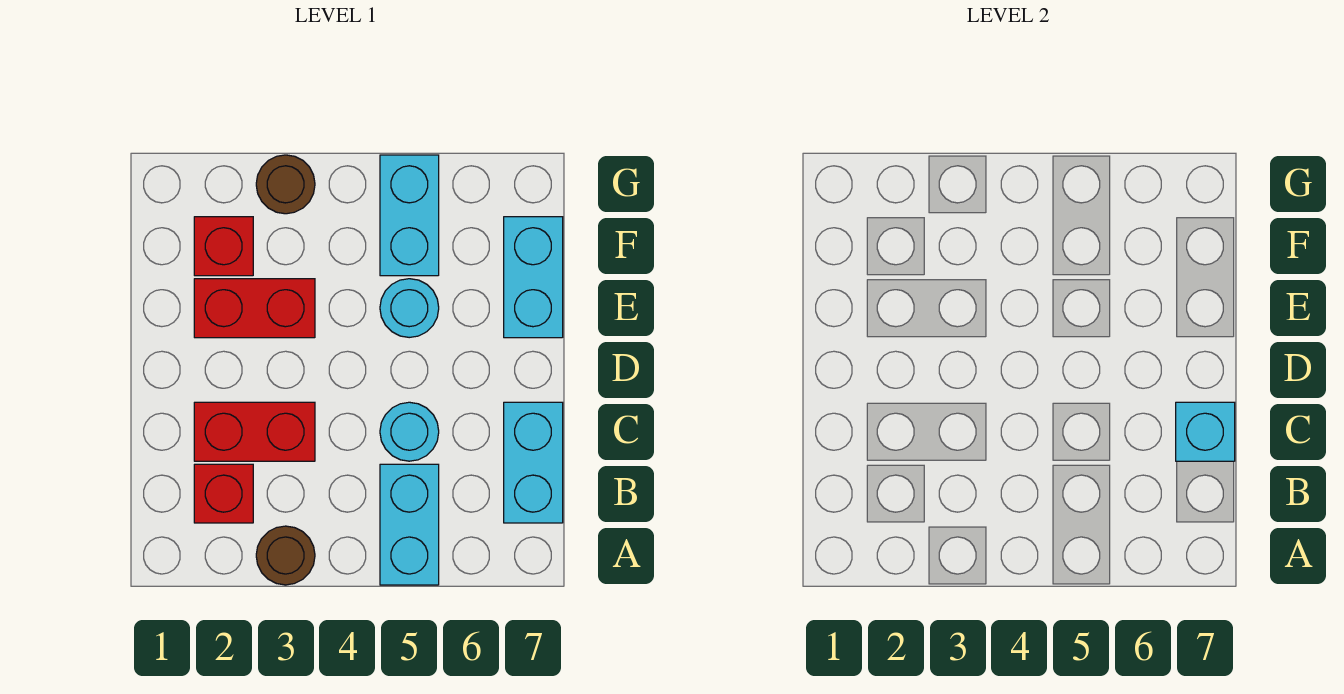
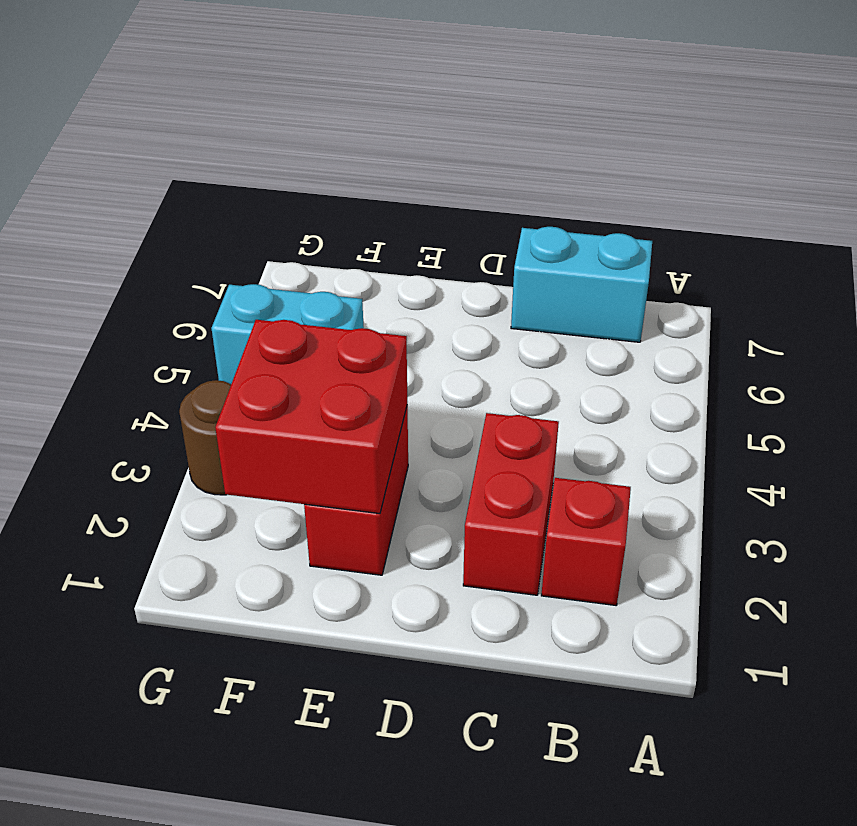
red 2x2 brick [215,320,407,514] -> none
none -> brown 1x1 round brick [256,526,315,585]
none -> cyan 1x2 brick [380,464,439,585]
none -> cyan 1x1 round brick [380,402,439,461]

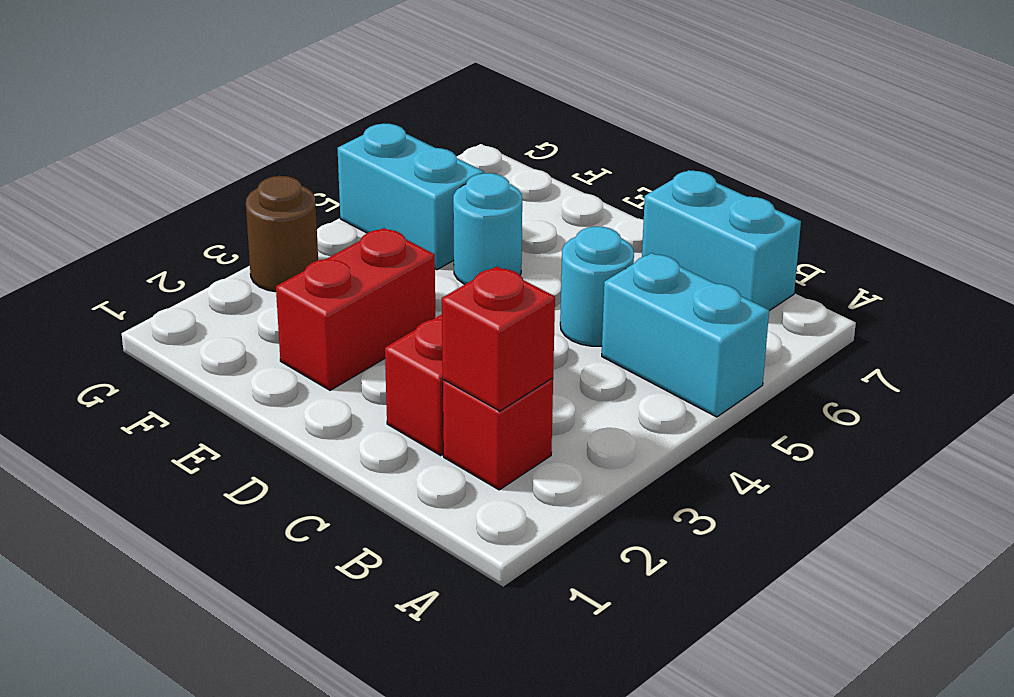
red 1x1 brick [442,266,555,411] -> red 1x1 brick moved to [194,217,253,276]
none -> brown 1x1 round brick [256,526,315,585]
none -> cyan 1x2 brick [504,217,563,338]
none -> cyan 1x1 brick [1176,402,1235,461]

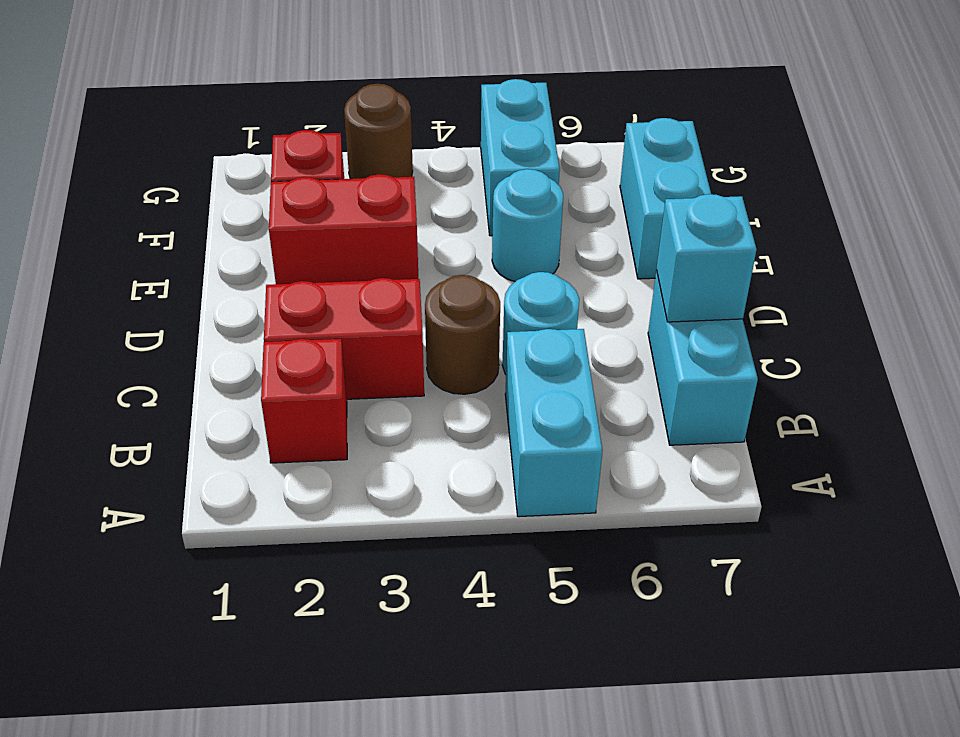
brown 1x1 round brick [425,275,500,394] -> brown 1x1 round brick moved to [256,526,315,585]

